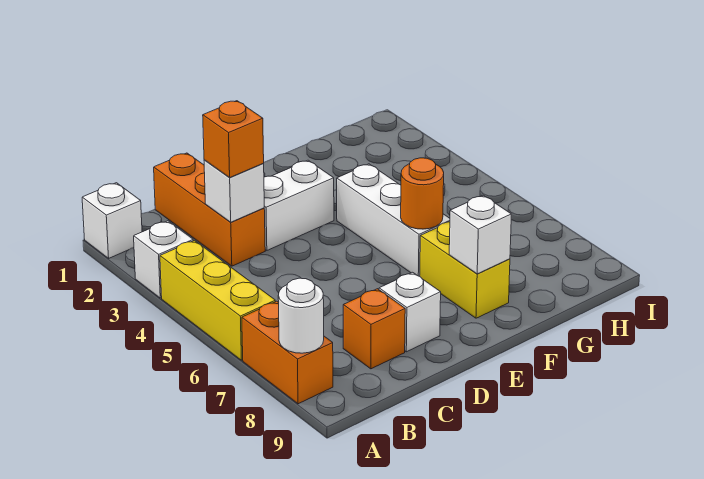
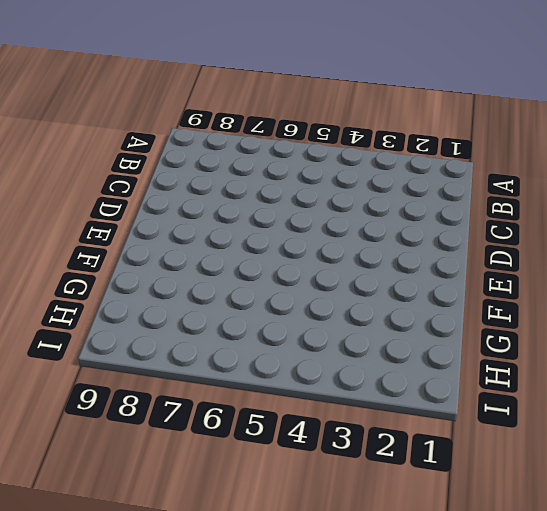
none -> white 1x1 brick [82,183,142,258]
none -> white 1x1 brick [134,221,193,298]
none -> yellow 1x3 brick [160,240,275,360]

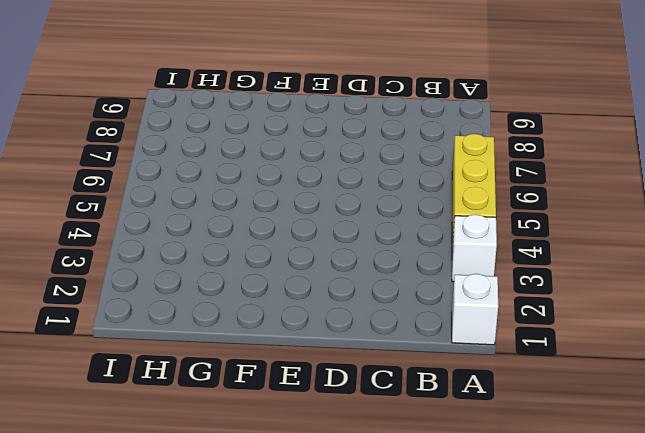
none -> orange 1x2 brick [242,301,333,404]
none -> orange 1x3 brick [154,153,265,266]
none -> orange 1x1 brick [343,289,405,369]

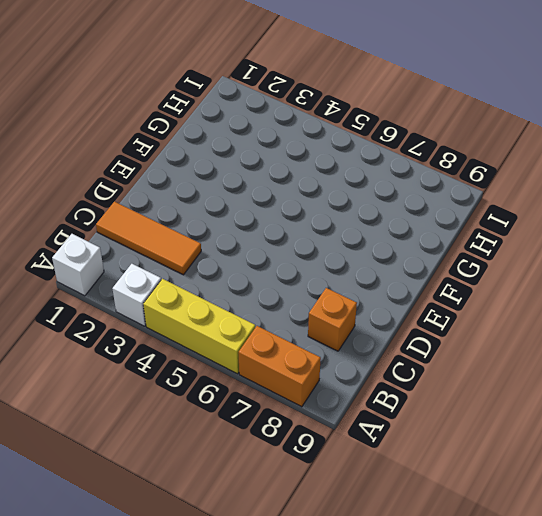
orange 1x3 tile [96,202,201,275] -> orange 1x3 brick [154,153,265,266]
none -> white 1x2 brick [264,160,334,250]
none -> white 1x1 brick [379,272,441,352]
none -> white 1x3 brick [337,164,450,276]

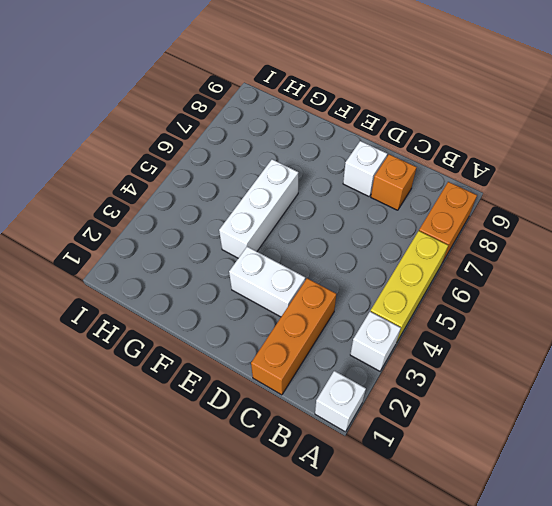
none -> yellow 1x2 brick [420,222,510,318]
none -> white 1x1 round brick [278,278,324,353]
none -> white 1x1 brick [204,160,264,222]

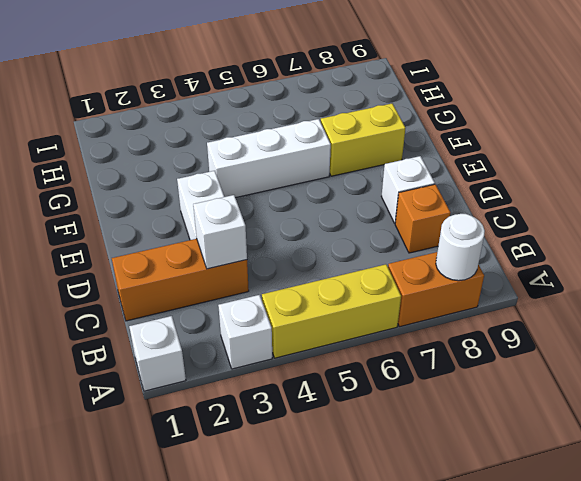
none -> orange 1x1 round brick [401,158,444,229]
none -> white 1x1 brick [449,195,511,274]
none -> orange 1x1 brick [203,101,264,178]

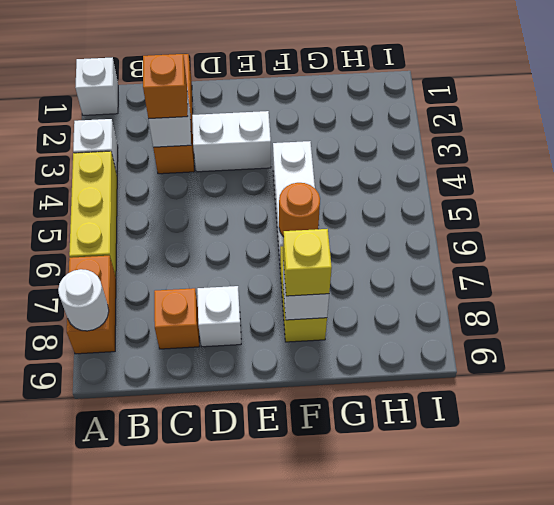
yellow 1x1 brick [283,229,332,296] -> none

